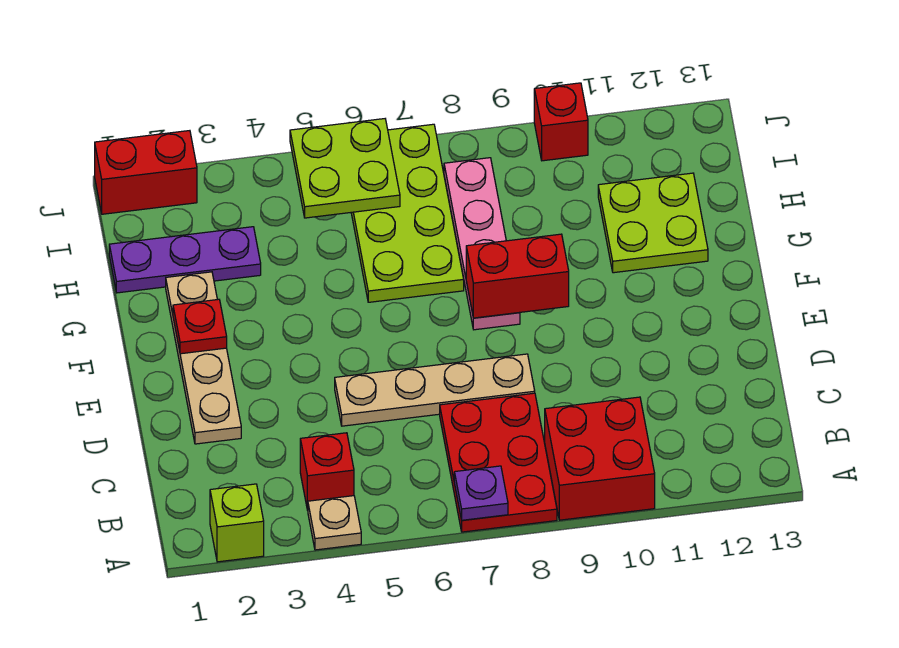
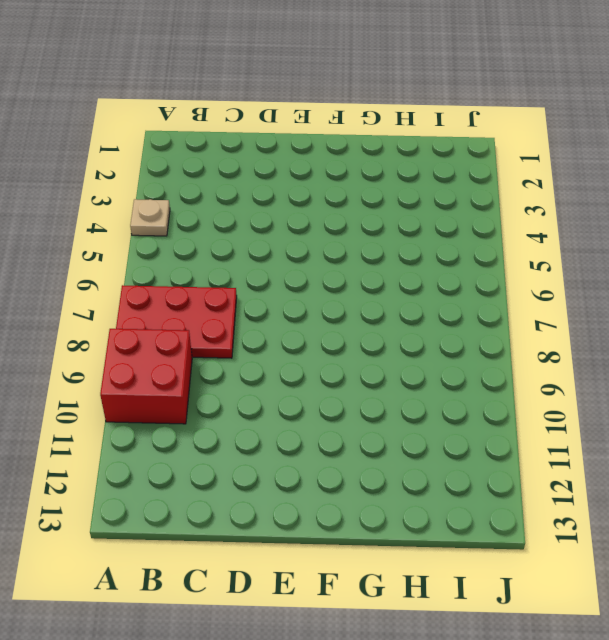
none -> lime 1x1 brick [210,484,264,562]
none -> red 1x1 brick [300,433,354,510]
none -> tan 1x4 plate [166,272,241,444]

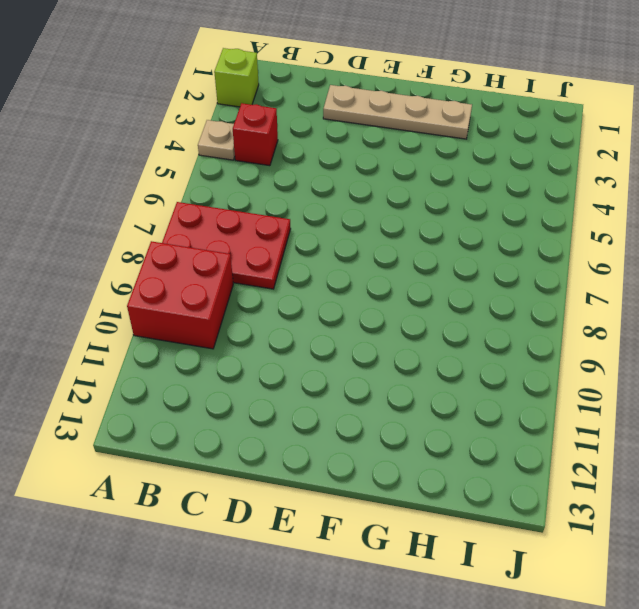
none -> tan 1x4 plate [335,354,535,426]
none -> pink 1x4 plate [444,158,520,330]
none -> lime 2x4 plate [351,124,464,302]

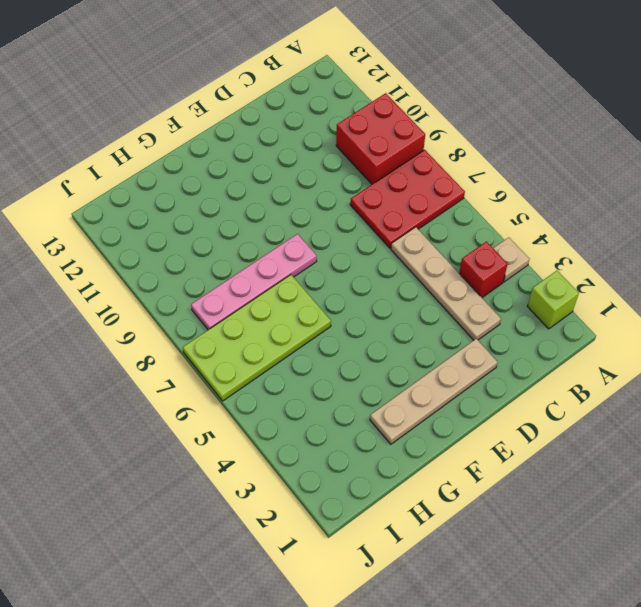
tan 1x4 plate [391,227,501,340] -> tan 1x4 plate moved to [335,354,535,426]
none -> lime 2x2 plate [598,173,708,273]
none -> purple 1x3 plate [109,227,261,293]
none -> red 1x2 brick [95,131,197,214]

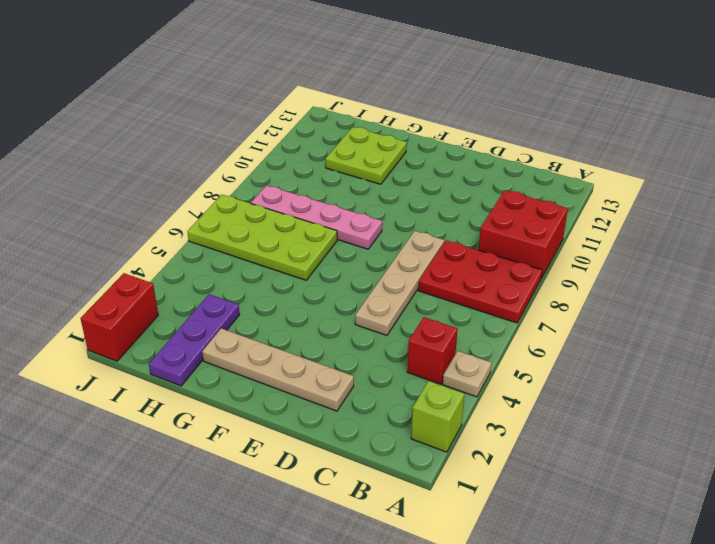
none -> red 1x1 brick [534,83,588,161]
none -> purple 1x1 plate [454,466,508,520]
none -> red 1x1 plate [173,299,227,354]

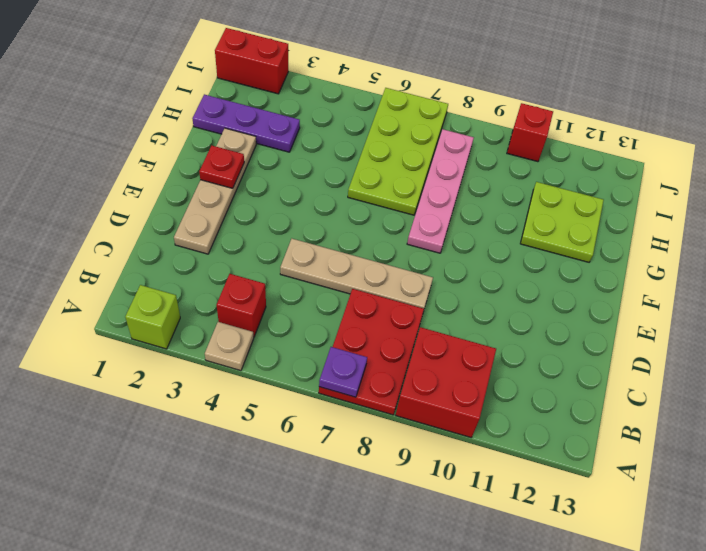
none -> red 1x2 brick [466,234,569,318]
none -> lime 2x2 plate [290,119,400,218]

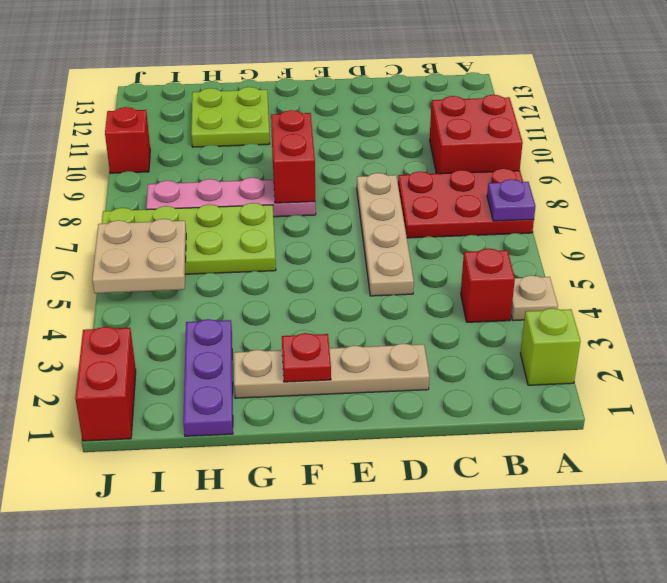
tan 2x2 plate [92,219,186,293] -> lime 2x2 plate [290,119,400,218]

